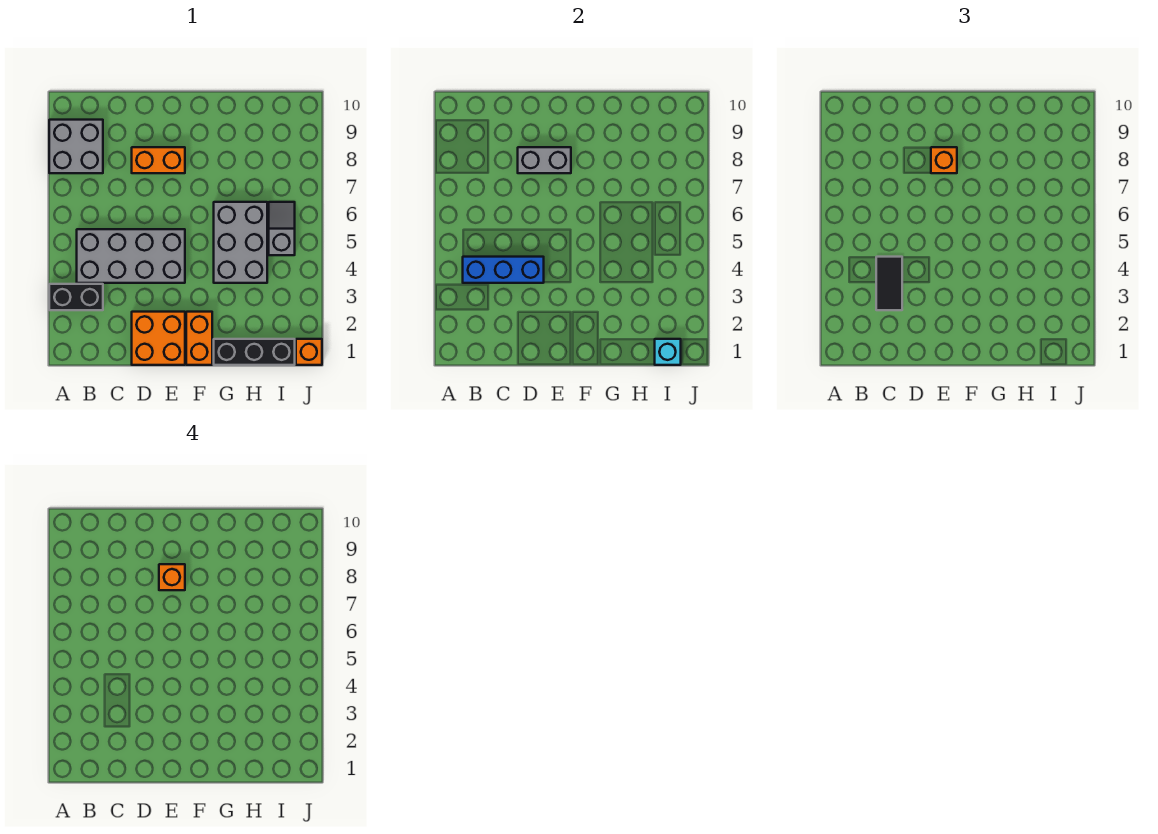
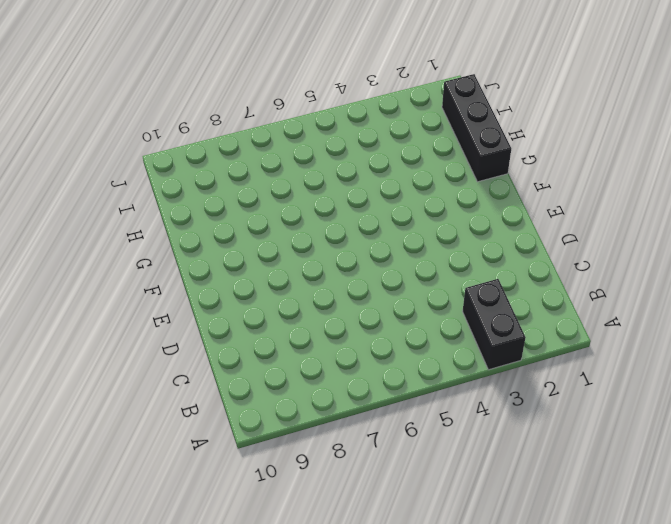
none -> grey 2x2 brick [49,120,103,173]
none -> grey 2x4 brick [77,229,185,283]
none -> orange 2x2 brick [132,312,185,365]

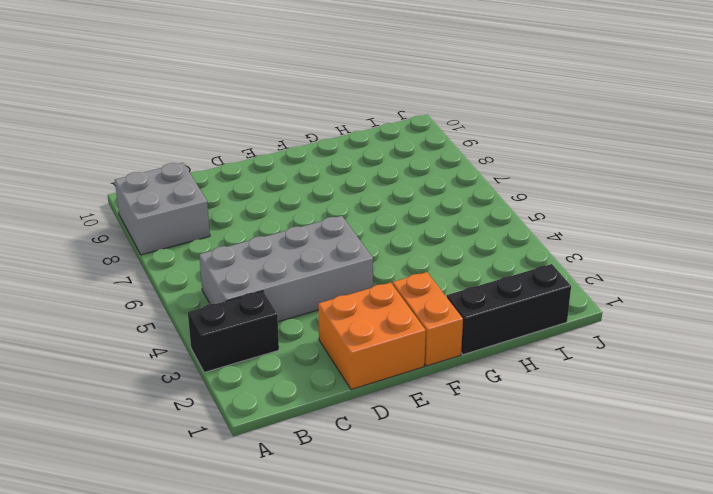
none -> orange 1x2 brick [132,147,185,173]
none -> grey 2x3 brick [214,202,267,283]
none -> grey 1x2 slope [269,202,295,255]

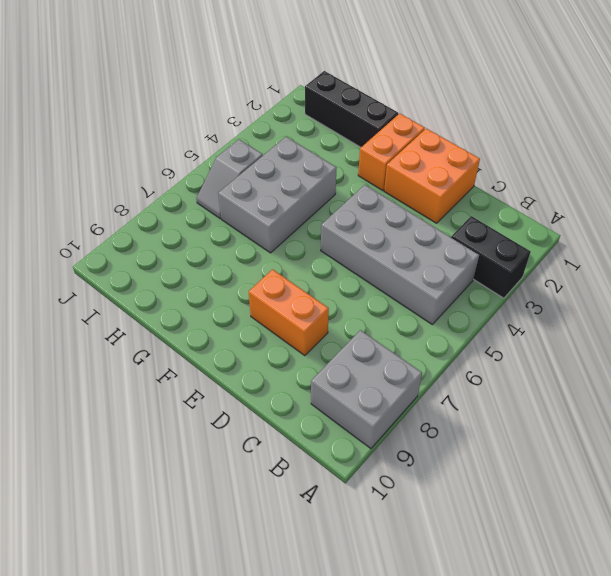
none -> orange 1x1 brick [296,339,322,365]
none -> blue 1x3 brick [463,257,544,283]
none -> grey 1x2 brick [518,147,571,173]

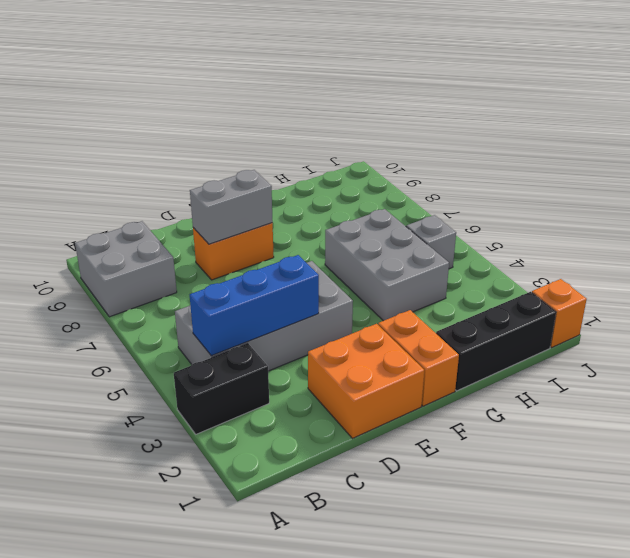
none -> cyan 1x1 brick [655,339,681,365]
none -> black 1x2 tile [876,257,902,310]
none -> orange 1x1 brick [931,147,957,173]

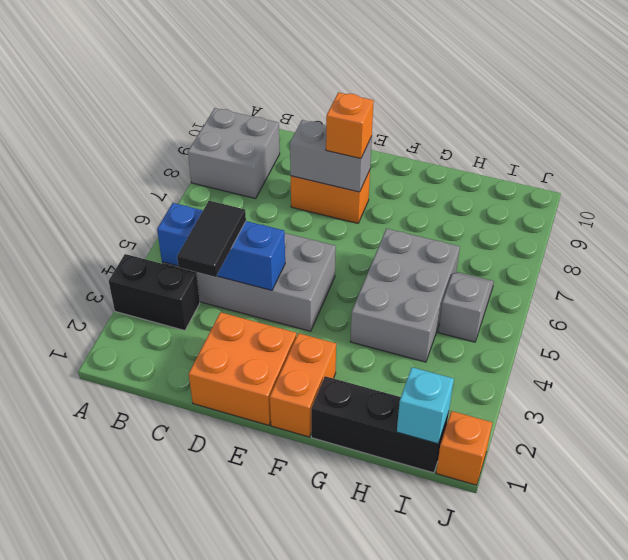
none -> orange 1x1 brick [159,564,185,590]

